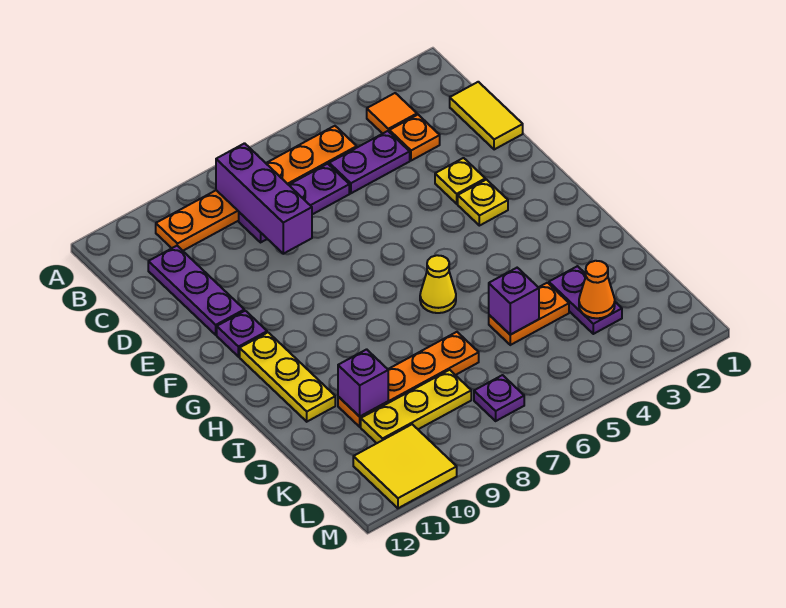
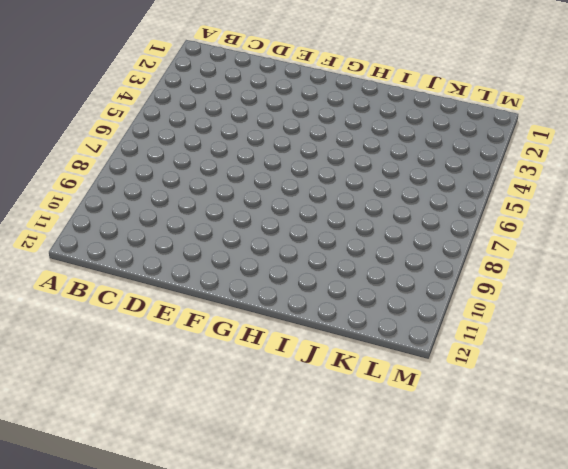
none -> orange 1x1 tile [367,93,417,134]
none -> orange 1x6 plate [156,126,357,251]
none -> yellow 1x2 tile [450,82,523,150]

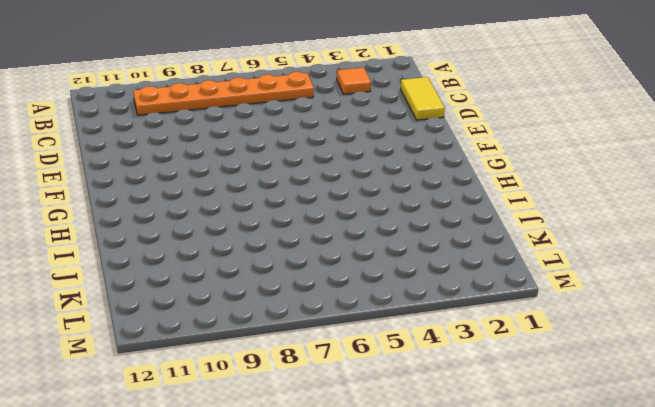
none -> orange 1x1 plate [389,115,440,161]
none -> purple 1x2 plate [329,131,410,193]
none -> purple 1x3 plate [239,164,349,242]

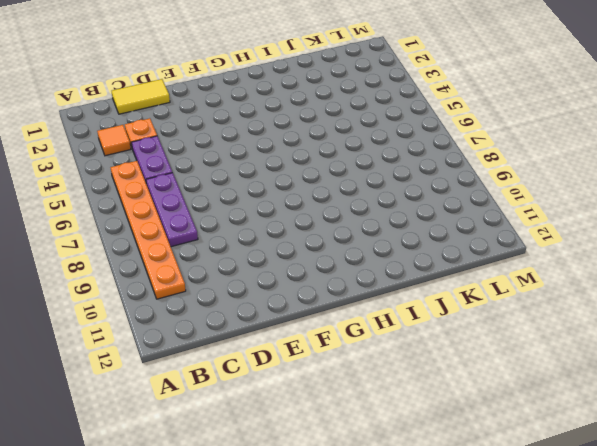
none -> purple 1x3 plate [148,246,244,335]
none -> yellow 1x1 plate [435,158,485,204]
none -> yellow 1x1 plate [458,180,508,226]

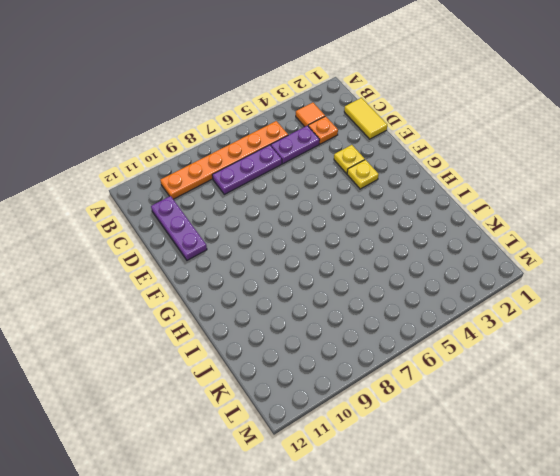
none -> purple 1x1 plate [217,311,267,357]
none -> yellow 1x3 plate [240,332,335,422]
none -> yellow 1x1 cone [420,255,456,313]

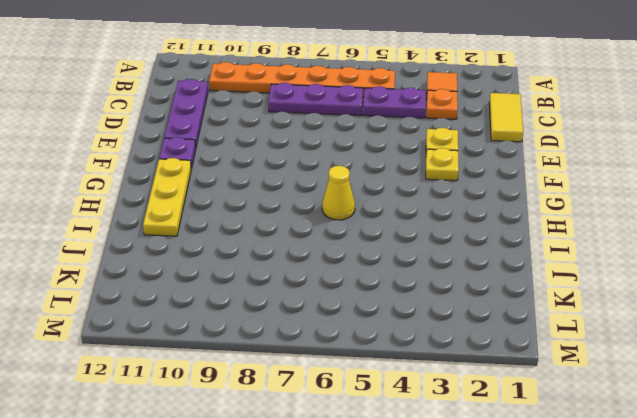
none -> purple 1x2 plate [549,266,622,334]
none -> orange 1x2 plate [489,283,569,345]
none -> orange 1x4 plate [338,332,479,427]

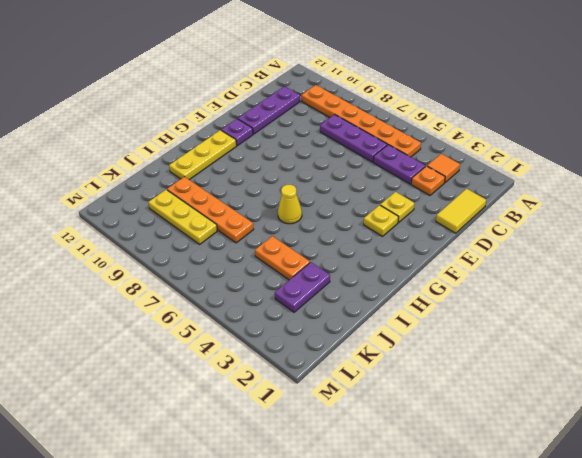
none -> purple 1x1 plate [474,375,524,421]
none -> yellow 2x2 tile [353,424,457,508]
none -> purple 1x3 brick [216,143,312,254]

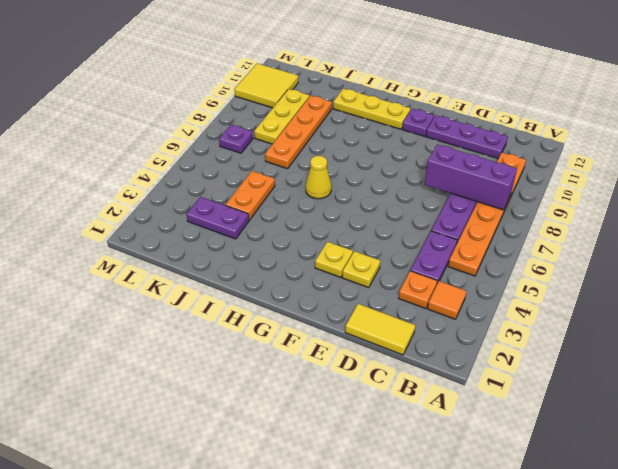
none -> purple 1x1 brick [489,268,539,335]
none -> purple 1x1 brick [338,349,388,417]
none -> orange 1x1 cone [579,261,615,318]

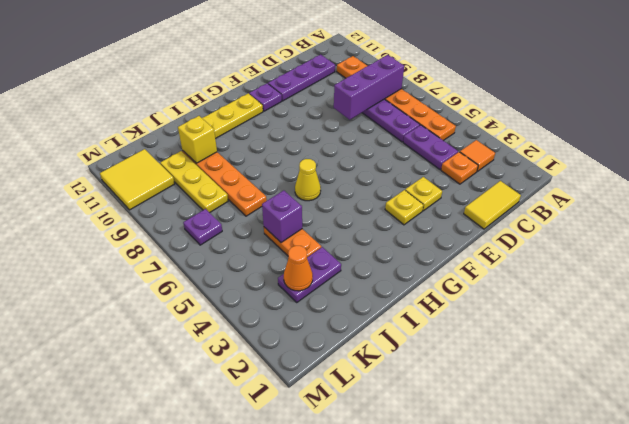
yellow 1x1 brick [178,116,217,163] -> purple 1x1 brick [338,349,388,417]

